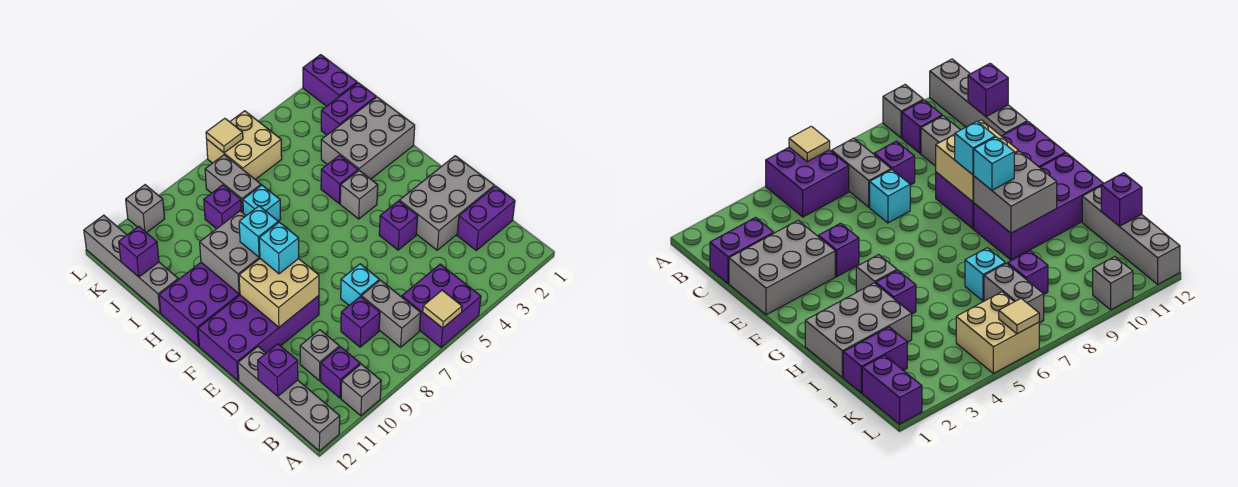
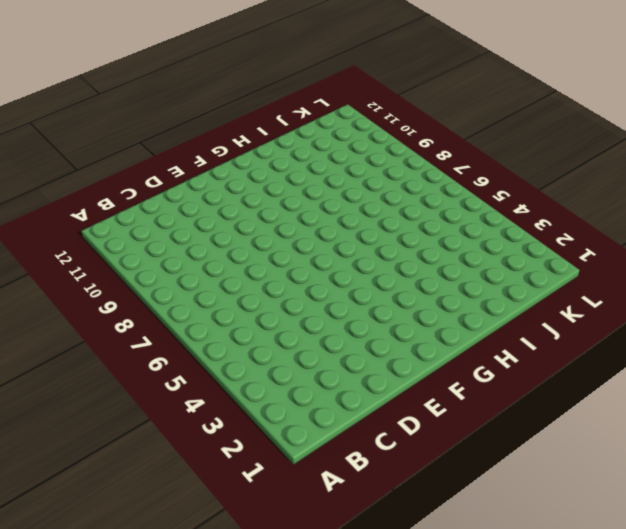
none -> purple 2x2 brick [402,264,481,347]
none -> grey 1x1 brick [341,364,381,416]
none -> grey 1x4 brick [238,347,340,451]
none -> grey 1x2 brick [361,280,421,347]

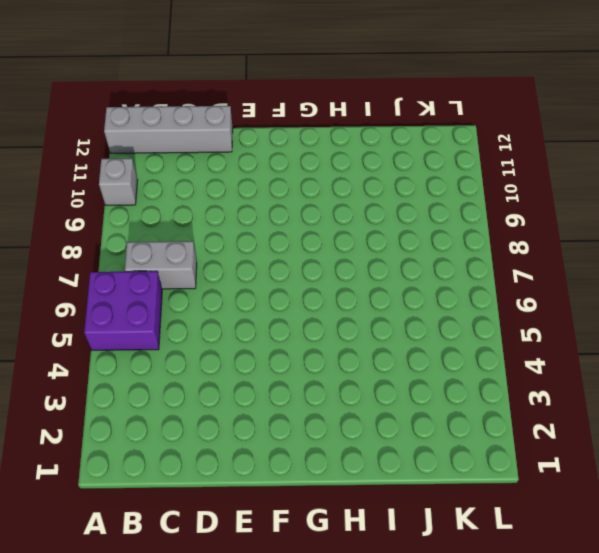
none -> purple 1x1 brick [321,347,360,398]
none -> purple 1x2 brick [457,186,515,250]
none -> purple 1x1 brick [341,296,380,347]
none -> grey 1x1 brick [300,330,339,381]

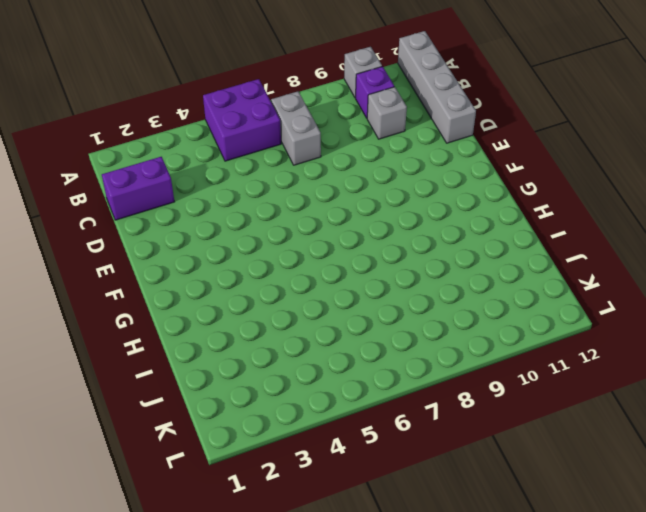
none -> purple 1x1 brick [341,296,380,347]
none -> grey 2x3 brick [399,156,494,250]
none -> cyan 1x1 brick [341,264,379,305]
none -> purple 1x1 brick [379,201,418,250]

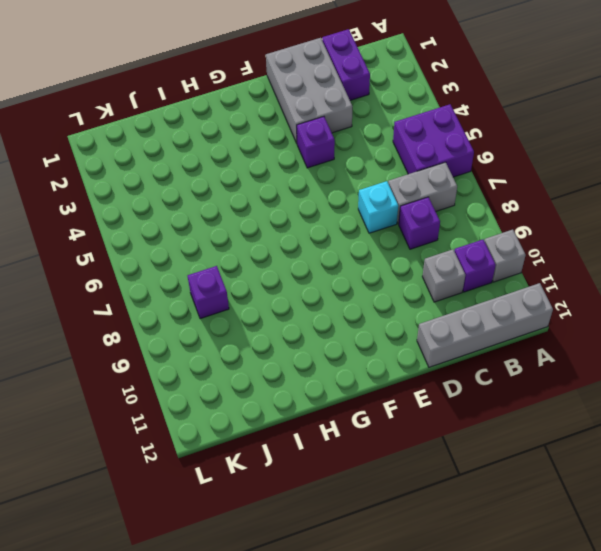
none -> purple 2x4 brick [198,295,319,380]
none -> grey 1x1 brick [340,171,378,219]
none -> purple 2x4 brick [159,263,240,346]
none -> grey 2x3 brick [321,97,415,179]

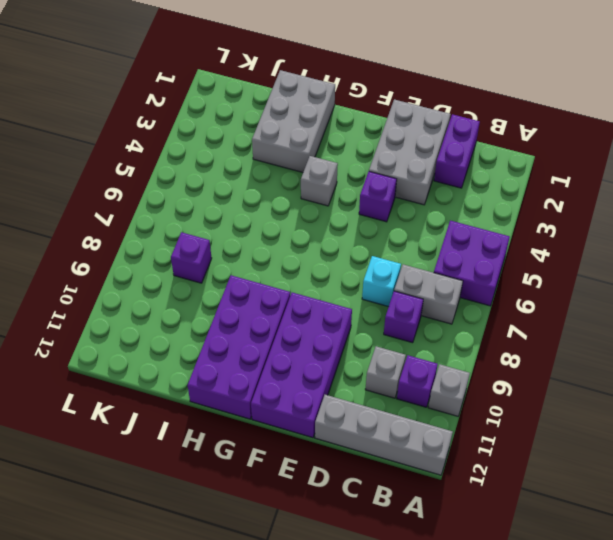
none -> purple 1x1 brick [321,155,358,204]
none -> cyan 1x1 brick [243,185,281,221]
none -> grey 1x4 brick [84,215,178,313]
none -> purple 1x2 brick [321,83,376,135]

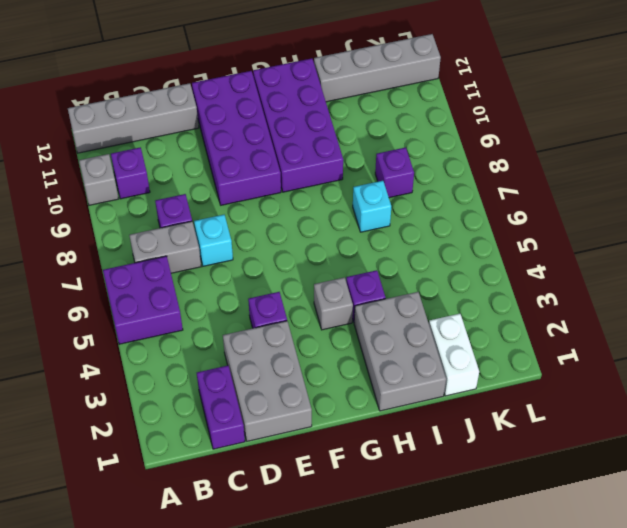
white 1x2 brick [429,314,479,396] -> purple 1x2 brick [321,83,376,135]
none -> grey 1x1 brick [300,330,339,381]
none -> grey 1x2 brick [205,155,261,213]
none -> purple 1x2 brick [303,55,357,106]
none -> tan 2x2 brick [207,111,282,180]

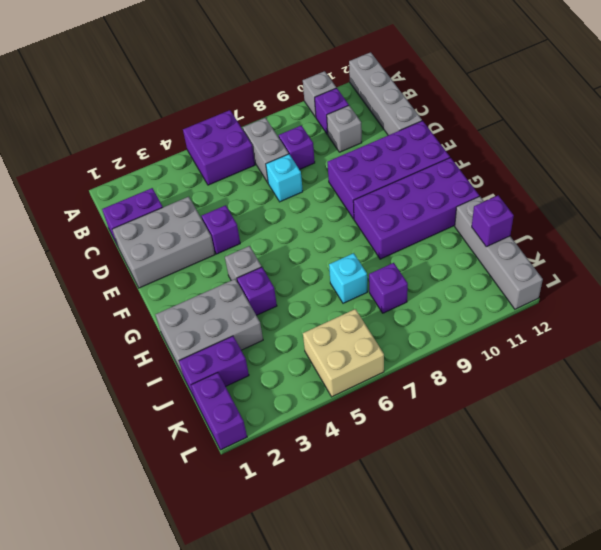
none -> grey 1x2 brick [205,155,261,213]
none -> grey 1x1 brick [126,185,165,233]
none -> tan 1x1 tile [423,290,462,328]
none -> purple 1x1 brick [258,344,298,396]

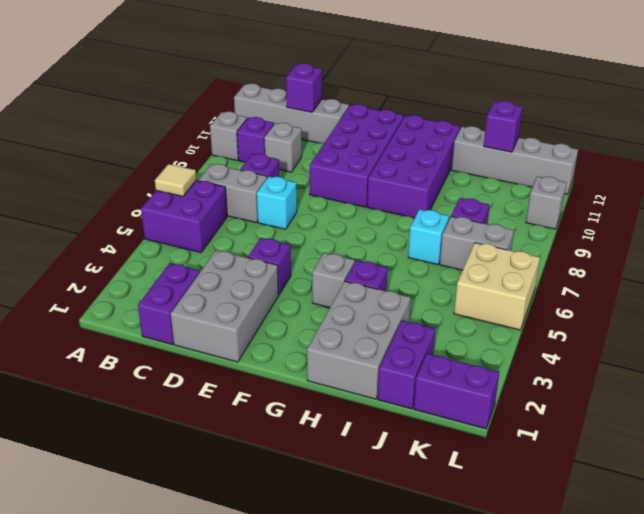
none -> tan 2x2 brick [239,259,319,327]
none -> grey 2x2 brick [200,211,260,294]
none -> tan 1x1 tile [206,118,243,153]
none -> cyan 1x1 brick [259,222,299,274]

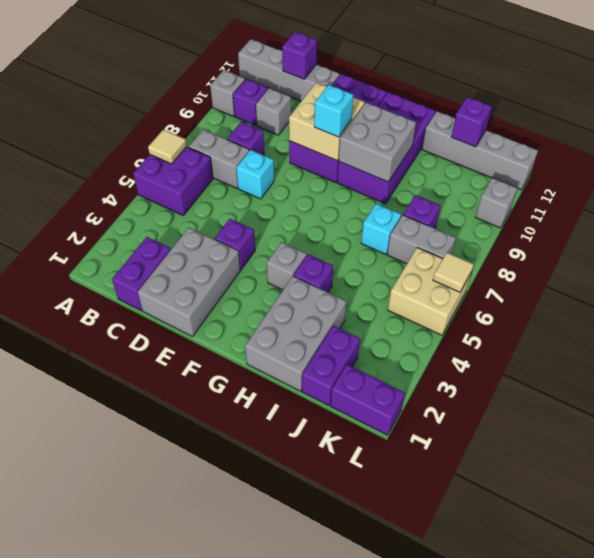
none -> cyan 1x1 brick [239,206,278,257]

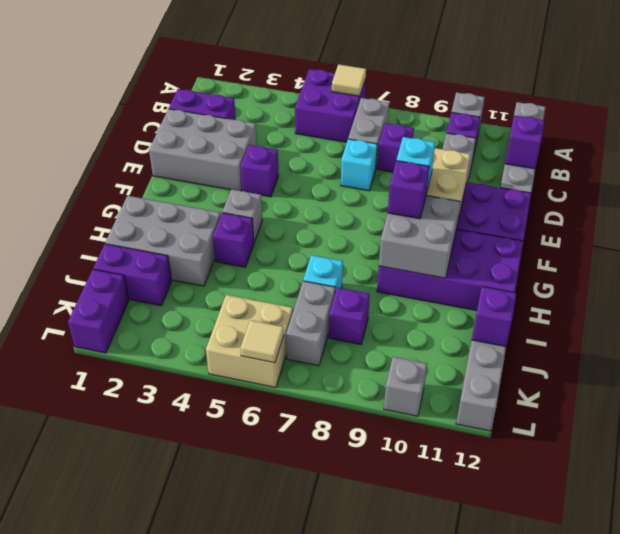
purple 1x1 brick [388,161,429,219] -> cyan 1x1 brick [239,206,278,257]

